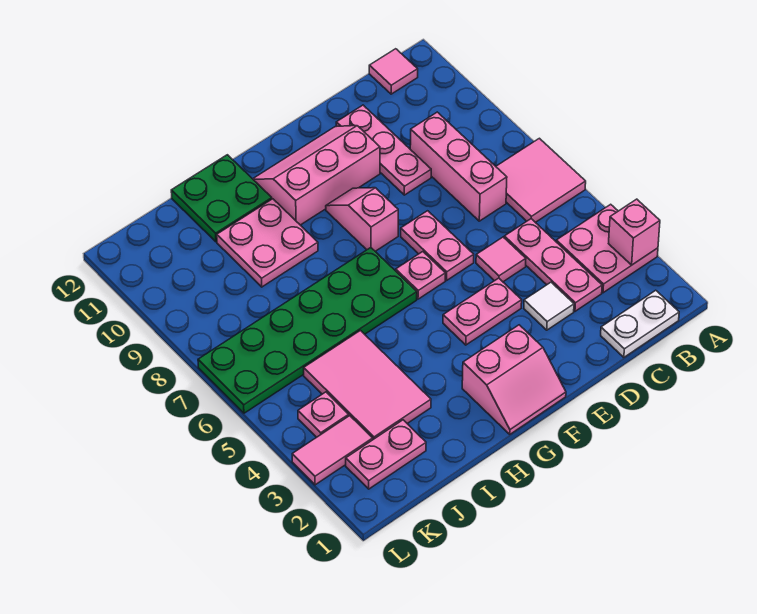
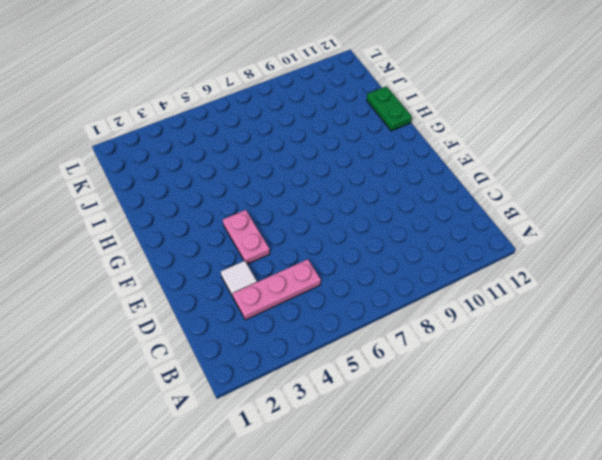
green 1x2 plate [367,86,412,131] -> green 2x2 plate [171,155,272,242]
none -> pink 2x2 plate [556,204,658,293]
none -> pink 2x2 tile [496,138,586,222]
none -> white 1x2 plate [601,290,679,357]

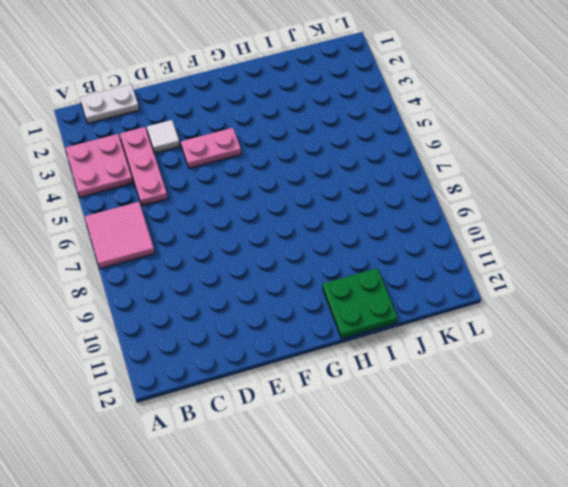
none -> pink 1x1 tile [369,49,418,94]
none -> pink 1x3 brick [410,112,507,221]
none -> pink 1x1 tile [476,237,526,282]

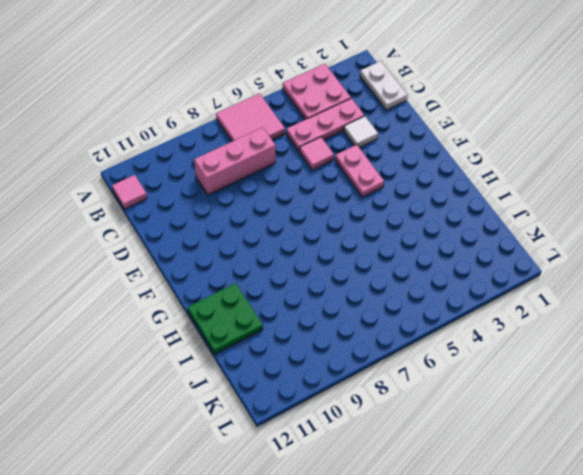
none -> pink 1x3 plate [336,105,431,195]
none -> pink 1x2 plate [401,211,474,280]
none -> pink 2x3 slope [253,126,380,225]

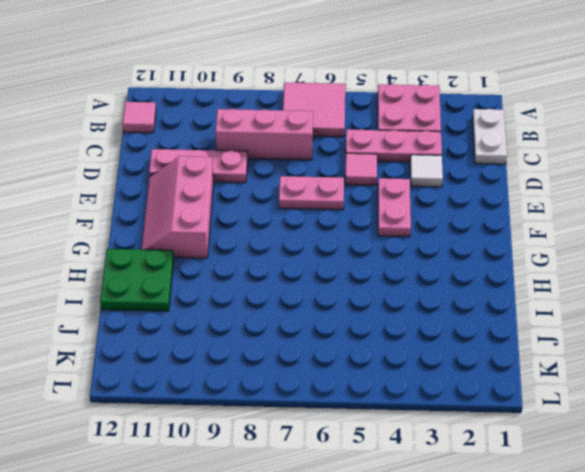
none -> pink 2x2 slope [462,325,566,434]
none -> pink 1x1 plate [396,252,445,299]
none -> pink 1x2 slope [326,188,398,251]

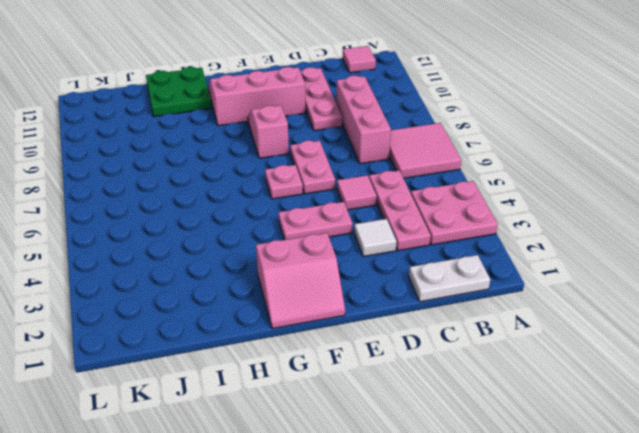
none -> green 2x6 plate [198,248,417,413]
none -> pink 2x2 plate [217,199,318,287]
none -> pink 2x3 tile [304,331,431,439]

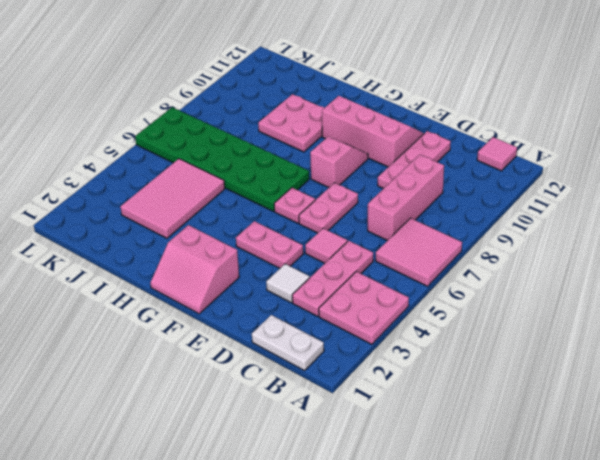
none -> green 2x2 plate [171,155,272,242]
none -> pink 1x2 plate [346,420,426,489]
none -> pink 1x2 tile [292,416,373,485]

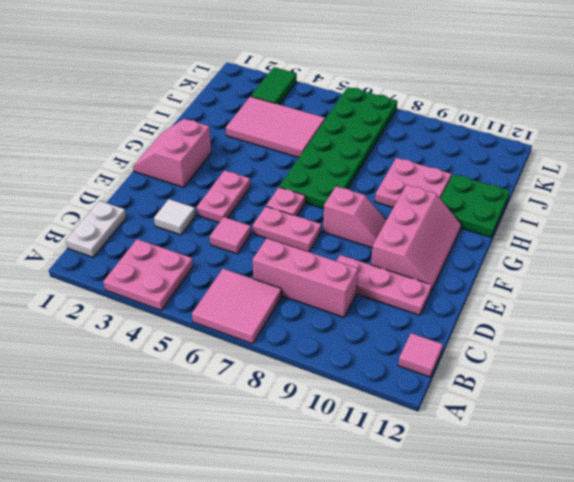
green 1x2 tile [251,67,297,105] -> pink 1x2 tile [292,416,373,485]
none -> pink 1x3 plate [504,219,602,311]
none -> pink 1x2 plate [346,420,426,489]
none -> pink 1x1 plate [298,392,349,437]

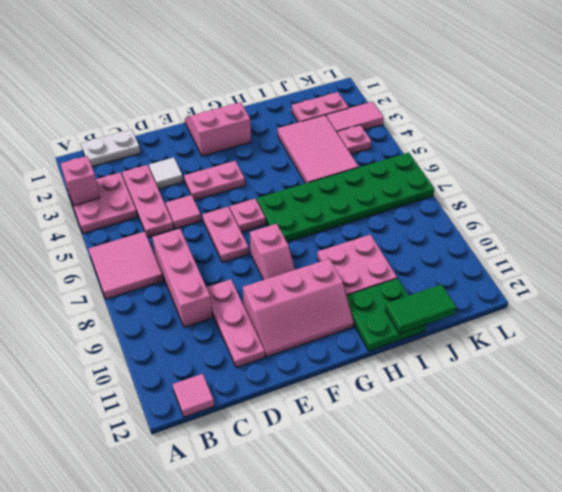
green 1x2 tile [385,284,457,334] -> none

